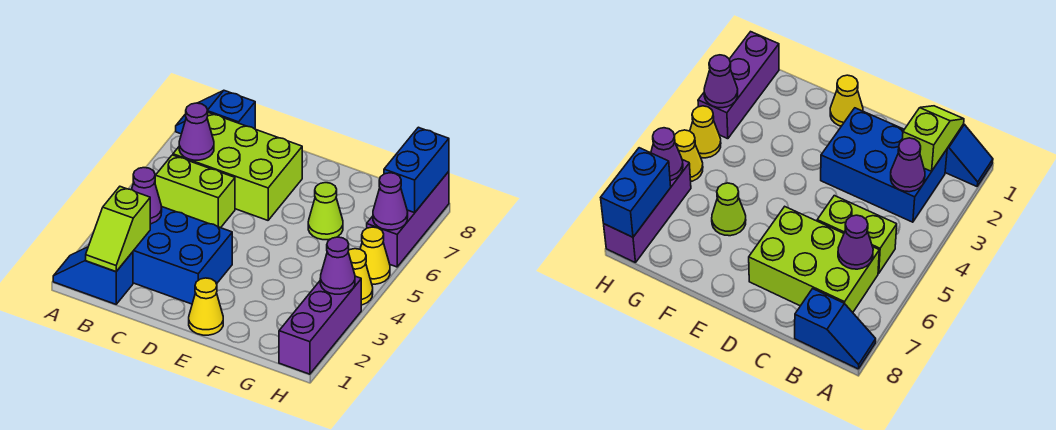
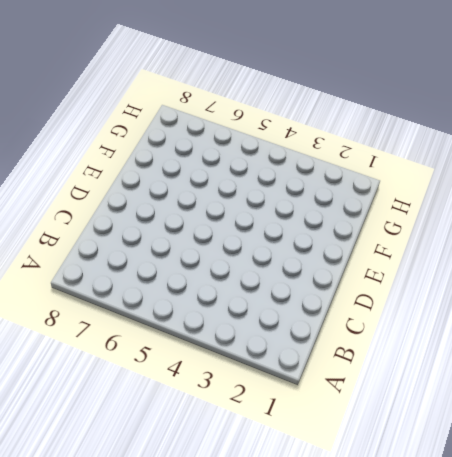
none -> blue 1x2 slope [53,247,133,304]
none -> blue 1x2 slope [176,91,255,134]
none -> blue 2x3 brick [133,207,232,304]

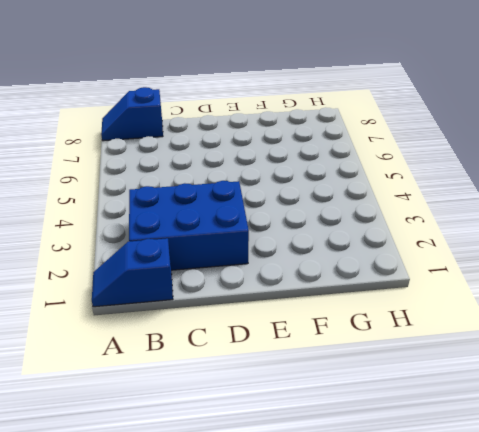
none -> lime 1x2 brick [155,155,235,228]
none -> lime 2x3 brick [173,112,302,220]
none -> yellow 1x1 cone [189,278,223,335]

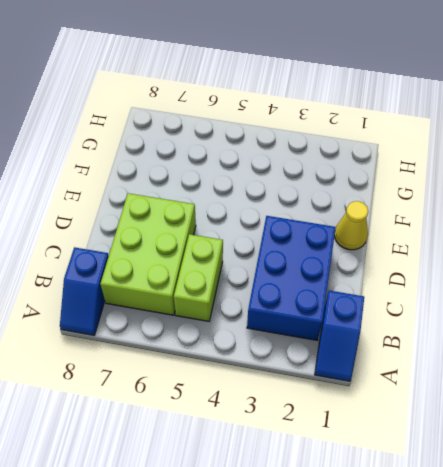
none -> lime 1x1 cone [308,183,343,240]
none -> purple 1x3 brick [279,276,361,374]
none -> yellow 1x1 cone [348,249,373,305]

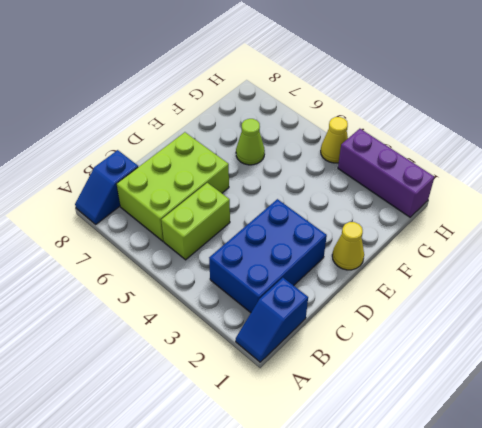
none -> yellow 1x1 cone [360,227,390,284]
none -> purple 1x3 brick [367,172,449,267]
none -> lime 1x2 slope [86,187,150,272]

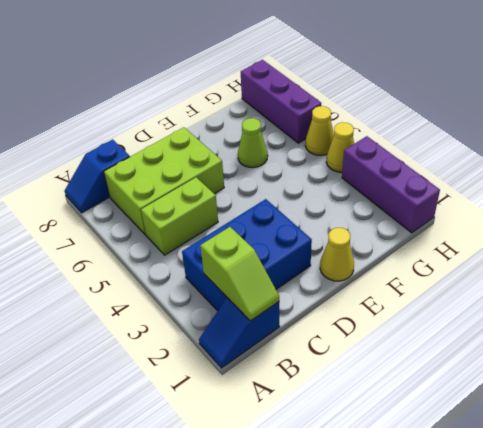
none -> purple 1x1 cone [132,168,162,224]
none -> purple 1x1 cone [179,103,214,160]
none -> purple 1x1 cone [320,237,355,294]

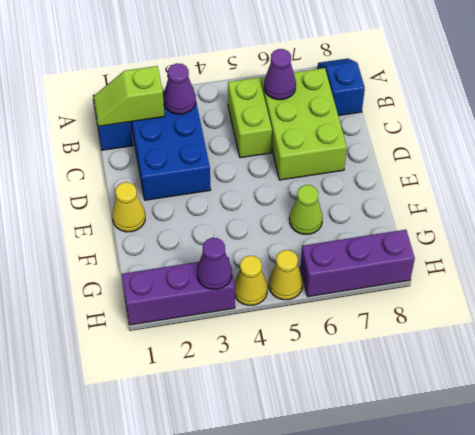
none -> purple 1x1 cone [373,173,408,230]
none -> blue 1x2 brick [384,127,449,213]

